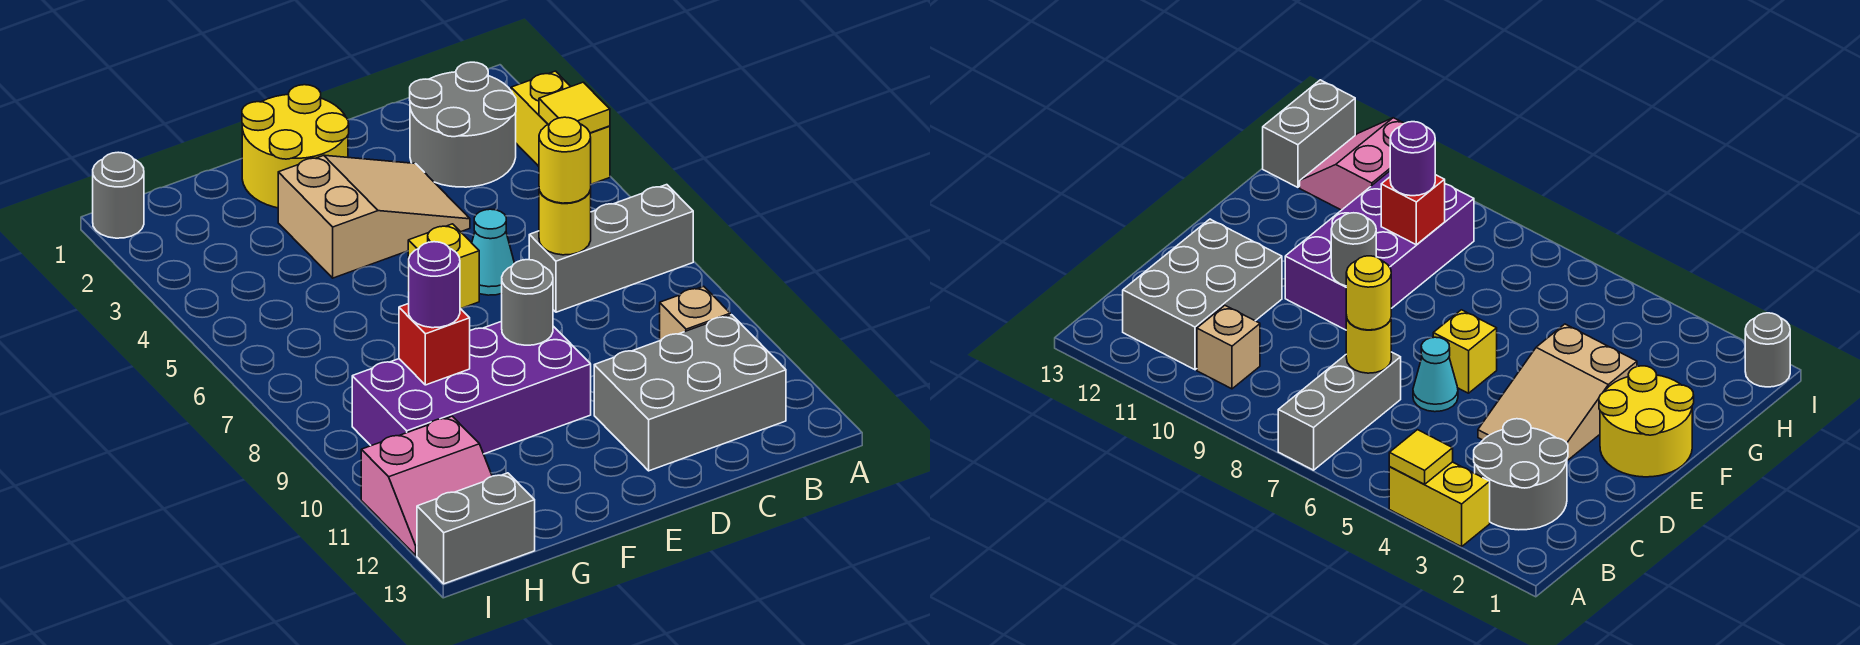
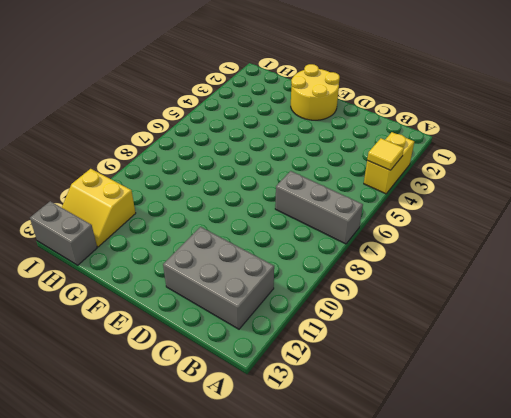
yellow 2x2 slope [62,169,136,247] -> pink 2x2 slope [361,416,492,555]
none -> grey 2x2 round brick [410,62,516,187]
none -> tan 1x1 brick [660,286,730,340]
none -> tan 2x3 slope [278,155,470,278]

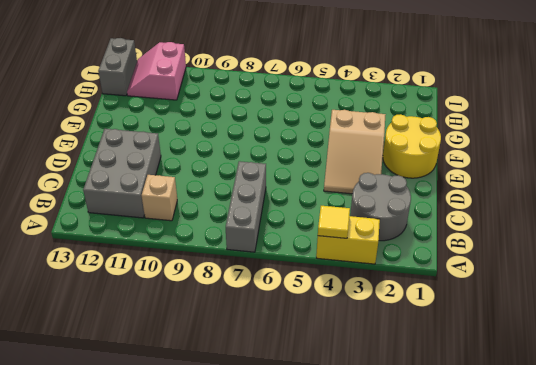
none -> cyan 1x1 cone [472,209,515,295]
none -> yellow 1x1 brick [408,224,479,309]
none -> purple 2x4 brick [352,321,591,454]

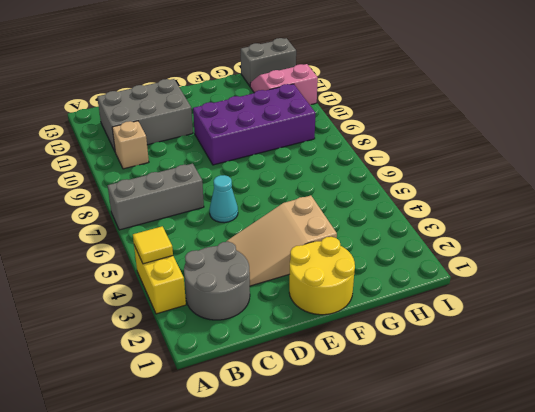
none -> yellow 1x1 brick [408,224,479,309]
none -> grey 1x1 round brick [93,152,144,238]
none -> yellow 1x1 round brick [539,190,591,255]

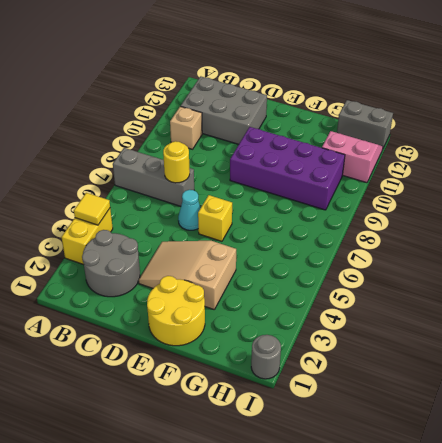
none -> grey 1x1 round brick [502,260,553,345]
none -> red 1x1 brick [399,304,470,385]
none -> yellow 1x1 round brick [539,117,591,203]

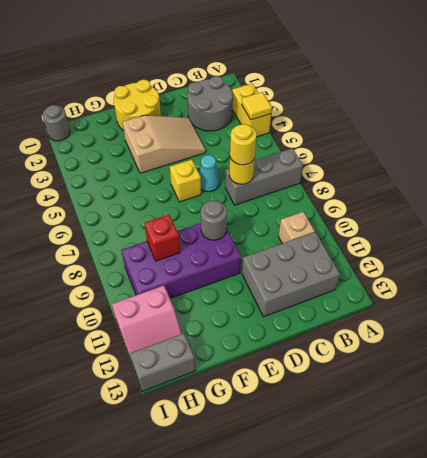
none -> purple 1x1 round brick [409,242,460,328]

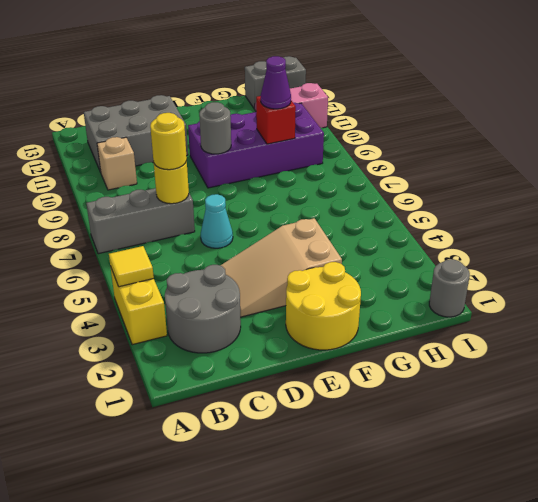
purple 1x1 cone [261,56,291,109] -> purple 1x1 round brick [409,242,460,328]
none -> yellow 1x1 brick [408,224,479,309]

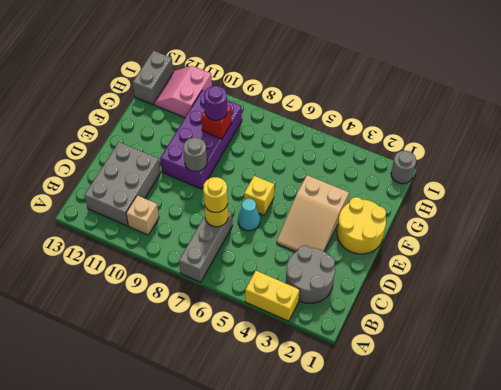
none -> yellow 1x1 tile [539,82,610,133]

